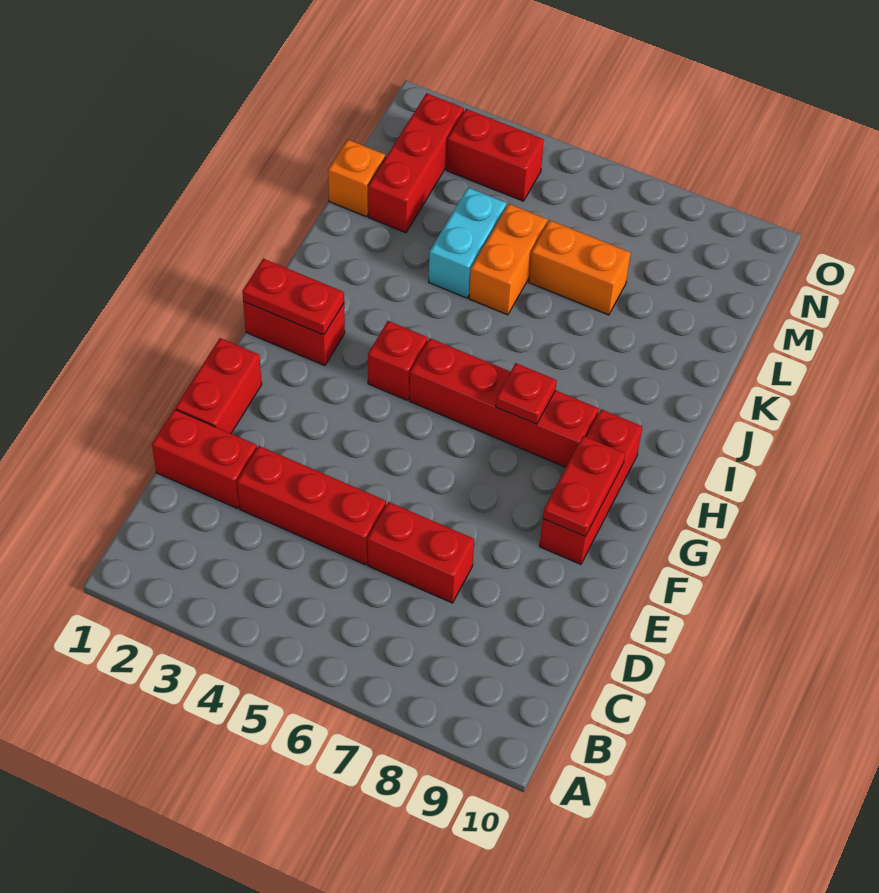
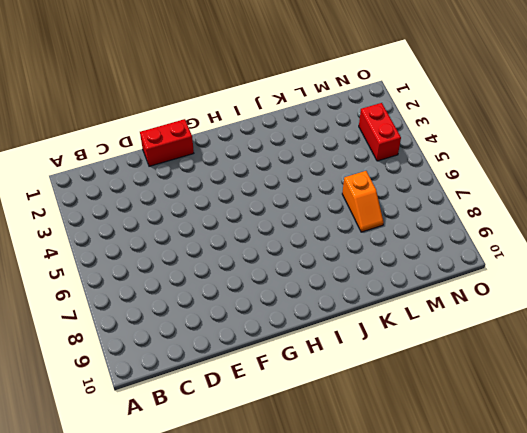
orange 1x2 slope [342,171,384,232] -> orange 1x2 brick [529,220,631,315]
none -> red 1x2 brick [152,409,257,509]
none -> red 1x3 brick [237,446,386,565]
none -> red 1x2 brick [367,502,474,603]

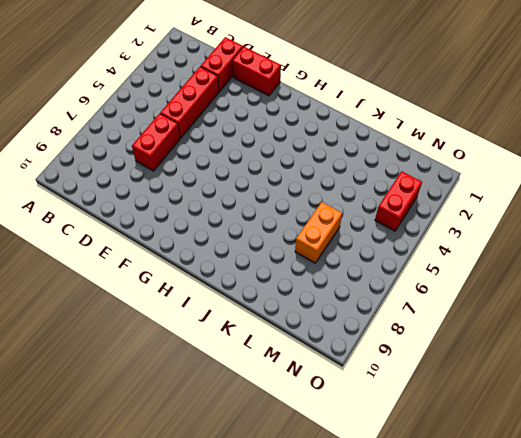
none -> red 1x3 brick [539,409,642,564]
none -> red 1x2 brick [243,302,345,366]
none -> red 1x1 brick [368,321,428,400]

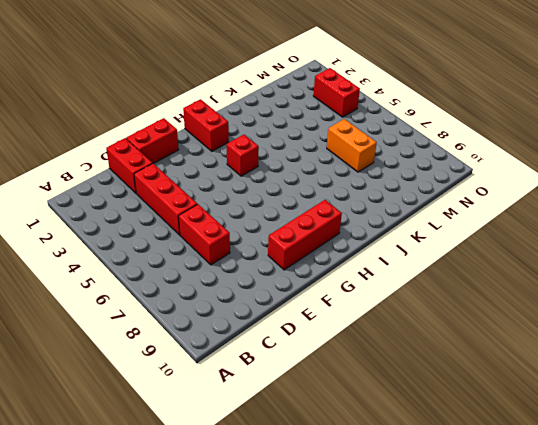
none -> red 1x4 brick [409,338,599,467]
none -> cyan 1x2 brick [429,188,507,298]
none -> orange 1x2 brick [469,204,548,315]

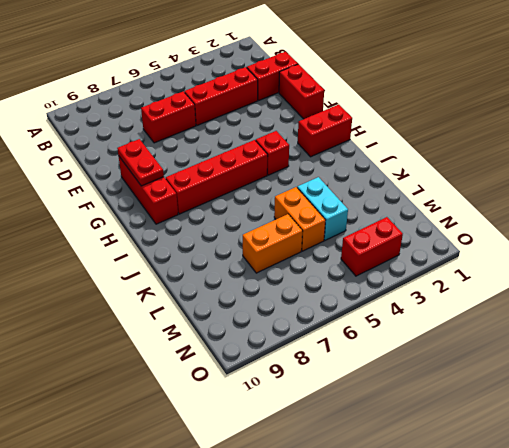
none -> orange 1x1 brick [328,139,385,216]
none -> red 1x3 brick [368,93,464,233]
none -> red 1x2 plate [242,259,344,335]

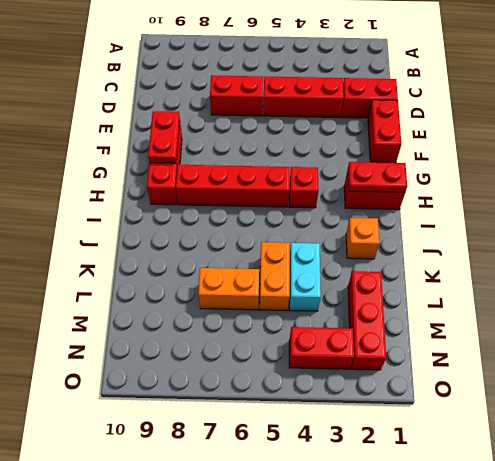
orange 1x1 brick [346,218,379,259] -> orange 1x1 brick moved to [328,139,385,216]
none -> red 1x1 plate [496,363,557,424]

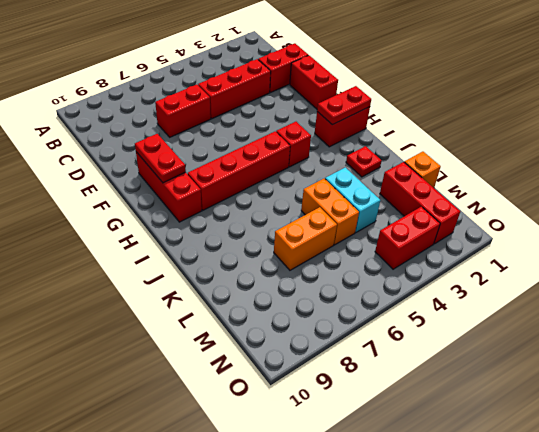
red 1x1 plate [346,146,381,177] -> red 1x1 plate moved to [496,363,557,424]

